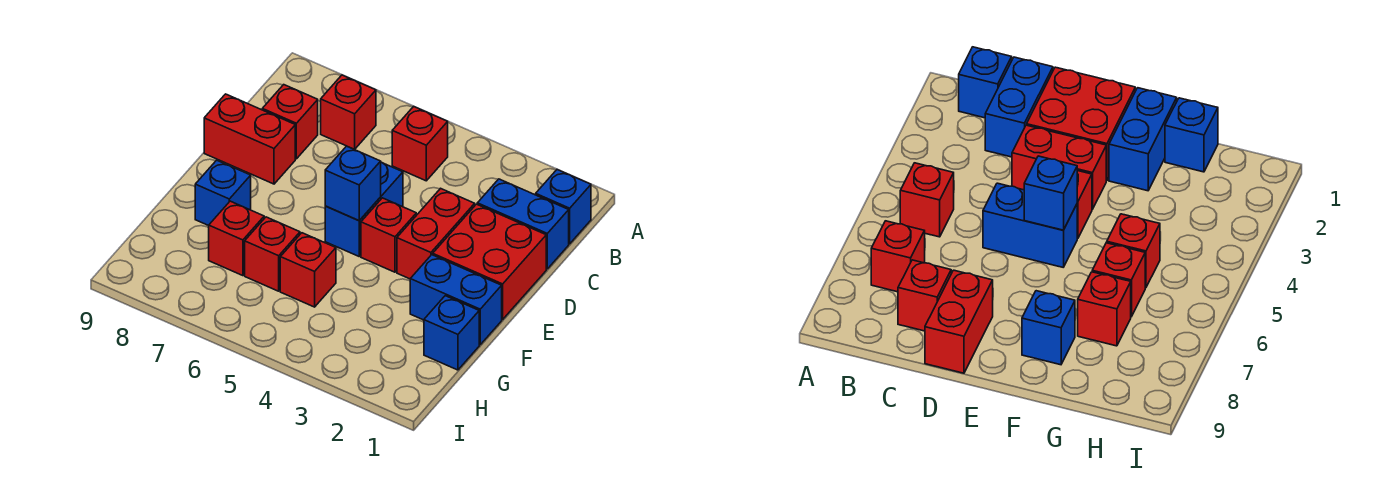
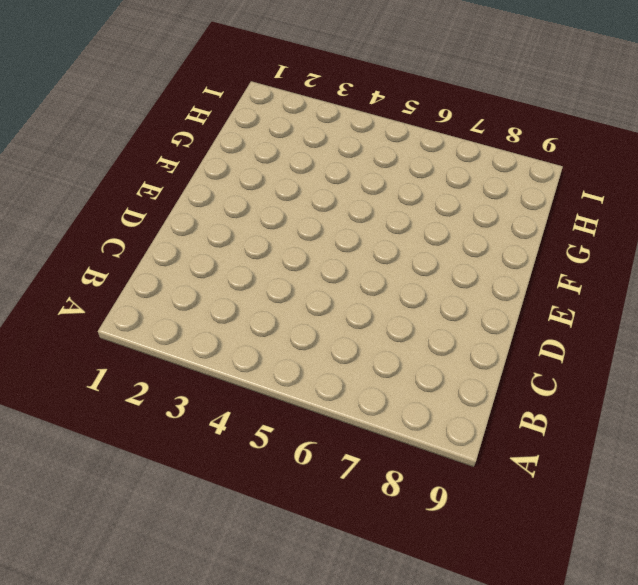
none -> blue 1x1 brick [536,169,591,244]
none -> red 1x1 brick [392,106,448,181]
none -> red 1x1 brick [321,75,376,149]

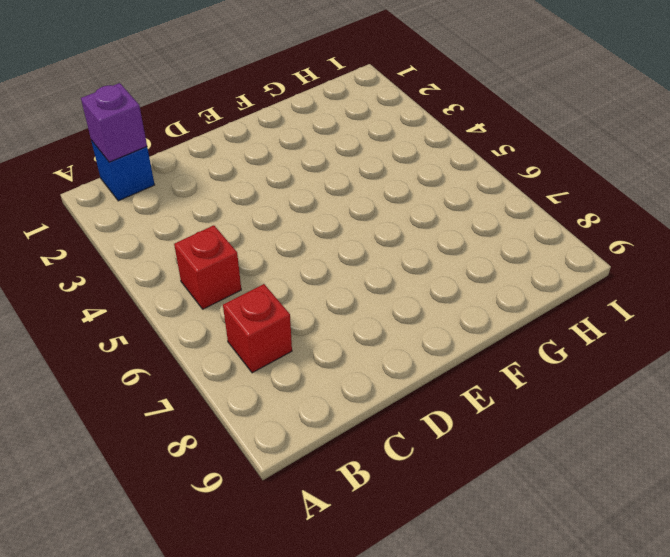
purple 1x1 brick [81,83,147,162] -> none
none -> blue 1x2 brick [477,179,569,269]
none -> red 1x1 brick [262,85,318,159]
none -> red 2x2 brick [433,204,546,319]

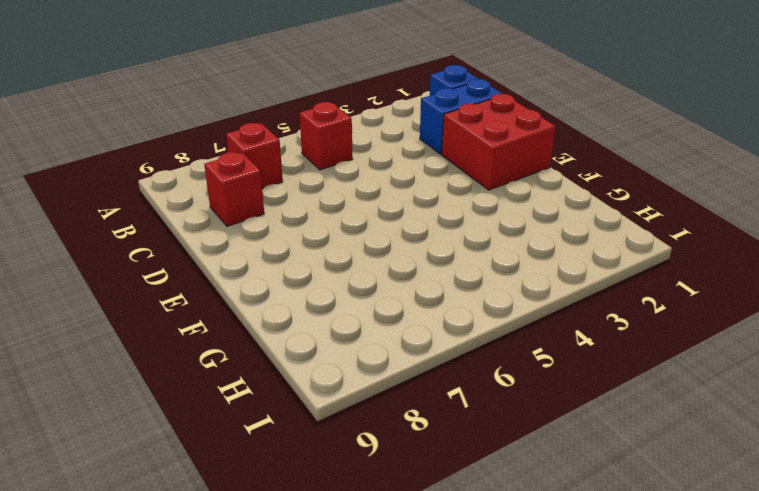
none -> red 1x2 brick [397,188,475,279]
none -> blue 1x2 brick [325,162,403,256]
none -> red 1x2 brick [204,94,295,184]

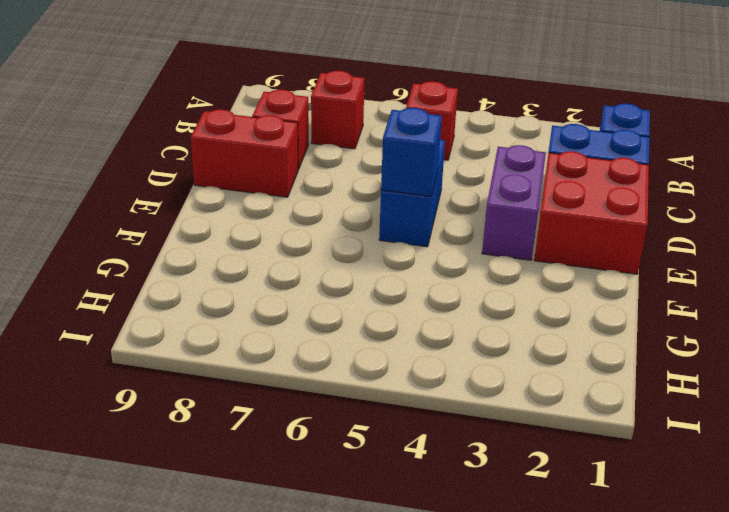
purple 1x2 brick [482,145,546,260] -> red 1x2 brick [397,188,475,279]
none -> red 1x1 brick [361,198,416,272]
none -> blue 1x2 brick [410,255,502,345]
none -> blue 1x1 brick [195,160,251,226]

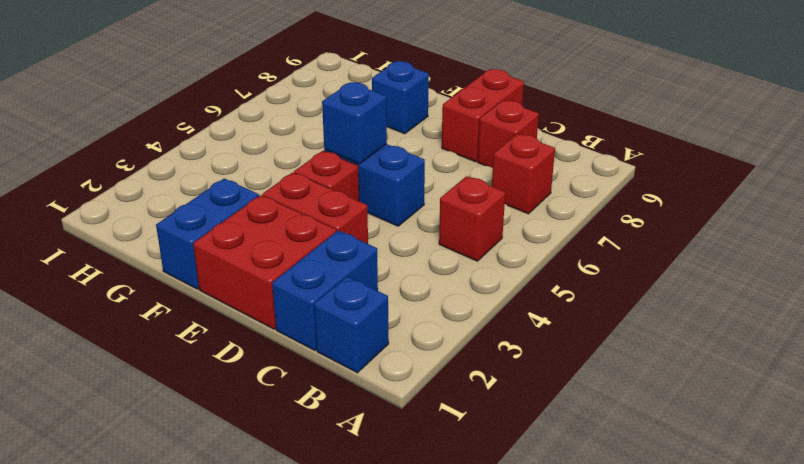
none -> blue 1x1 brick [424,296,479,370]
none -> red 1x1 brick [280,233,336,307]
none -> red 1x1 brick [245,217,300,291]

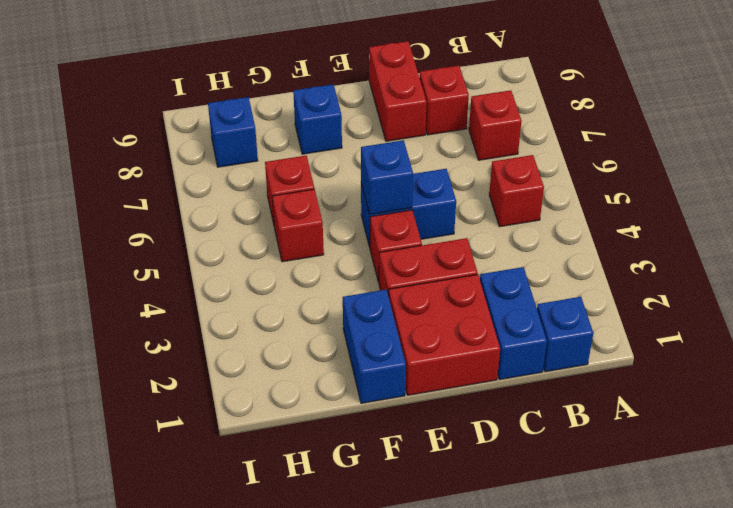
blue 1x1 brick [208,97,258,167] -> blue 1x1 brick moved to [424,296,479,370]
none -> red 1x1 brick [209,201,264,276]

